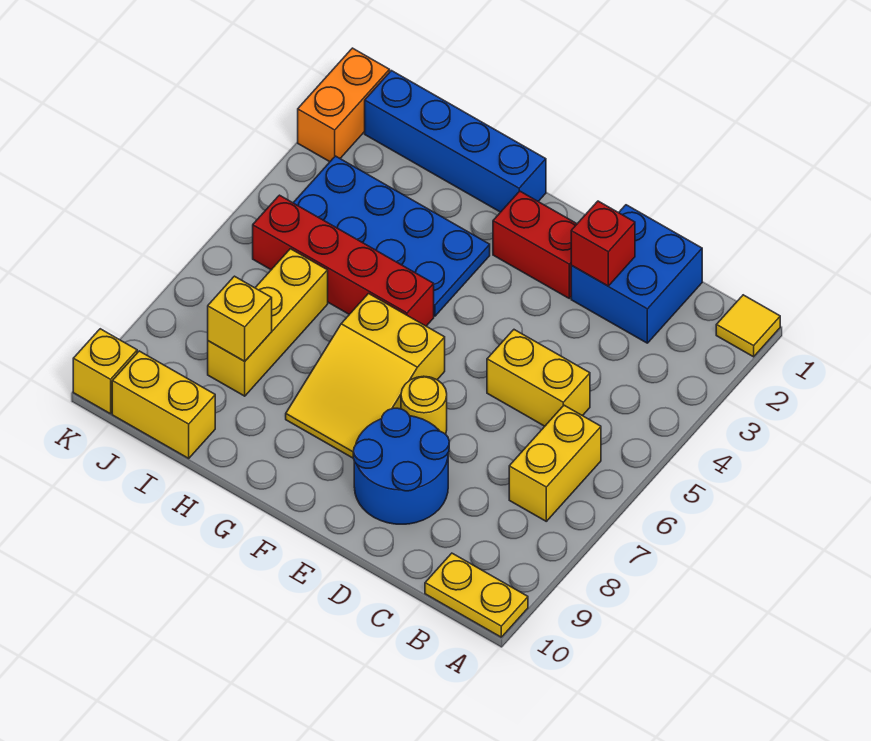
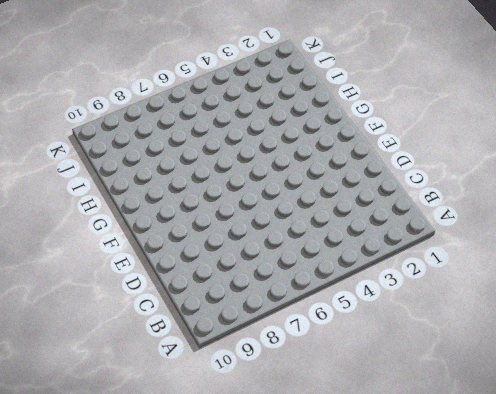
none -> yellow 1x1 tile [716,295,780,357]
none -> yellow 1x2 plate [425,553,528,637]
none -> yellow 1x2 brick [509,405,601,521]

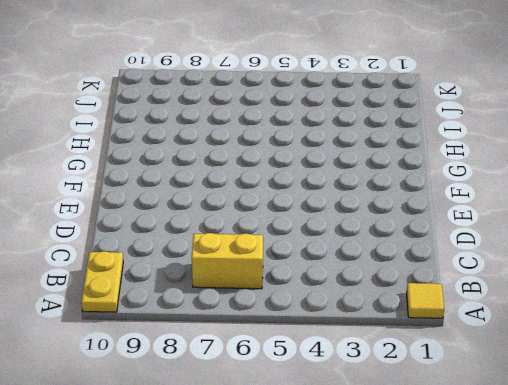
none -> blue 2x2 brick [571,205,702,343]
none -> yellow 1x2 brick [487,330,590,426]
none -> blue 2x2 round brick [353,408,449,524]

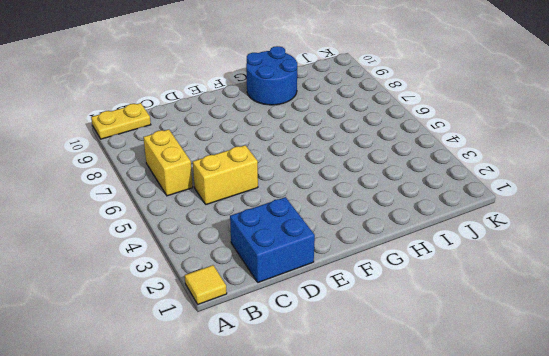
blue 2x2 round brick [246,46,297,105] -> blue 2x2 round brick moved to [353,408,449,524]
none -> red 1x2 brick [493,191,577,298]
none -> yellow 1x1 round brick [401,376,447,434]
none -> yellow 2x3 slope [286,294,445,458]

